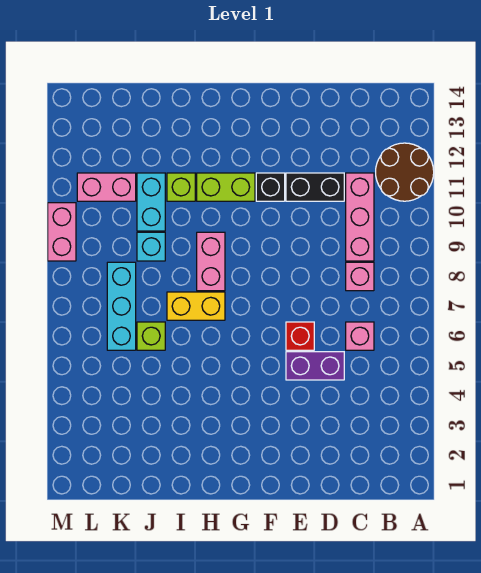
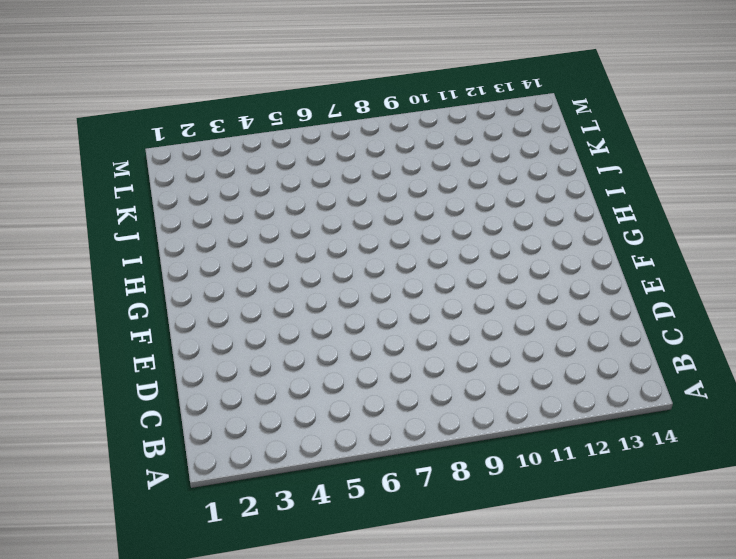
none -> brown 2x2 round brick [376,143,434,201]
none -> pink 1x1 brick [346,322,374,350]
none -> pink 1x1 brick [346,262,374,291]

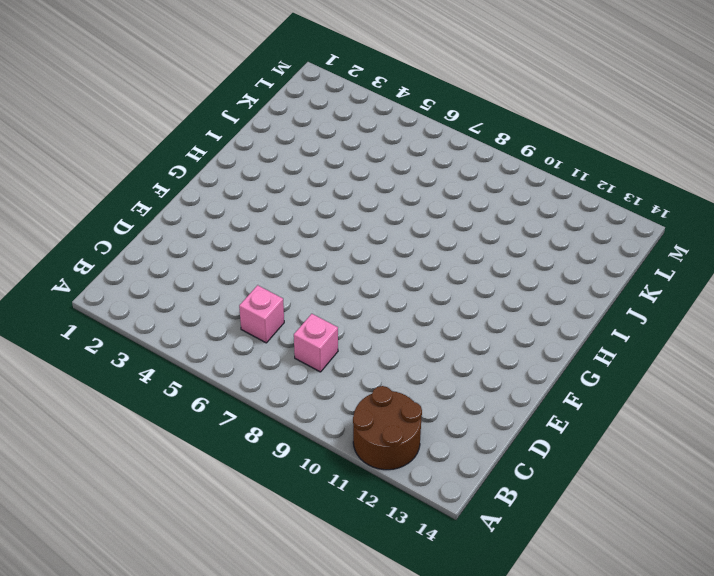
none -> pink 1x3 brick [346,173,374,261]
none -> purple 1x2 brick [286,352,344,380]
none -> black 1x2 brick [286,173,344,201]

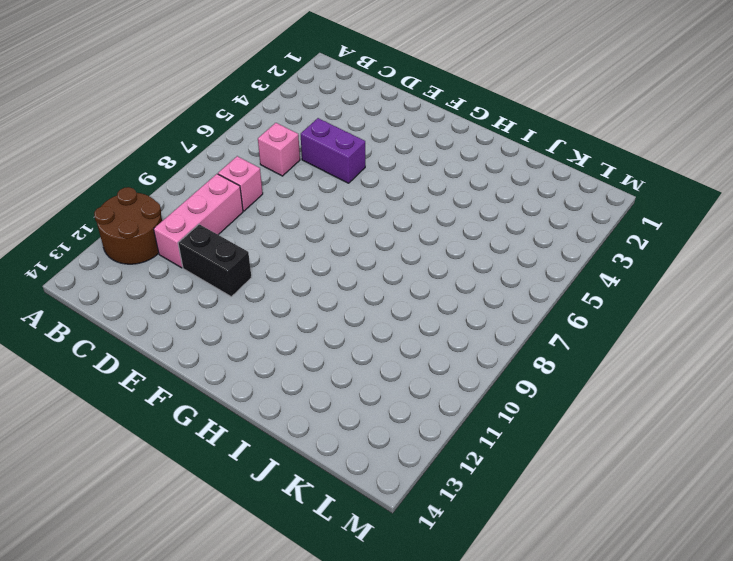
none -> red 1x1 brick [286,322,314,350]
none -> black 1x1 brick [256,173,285,201]
none -> lime 1x2 brick [197,173,255,201]

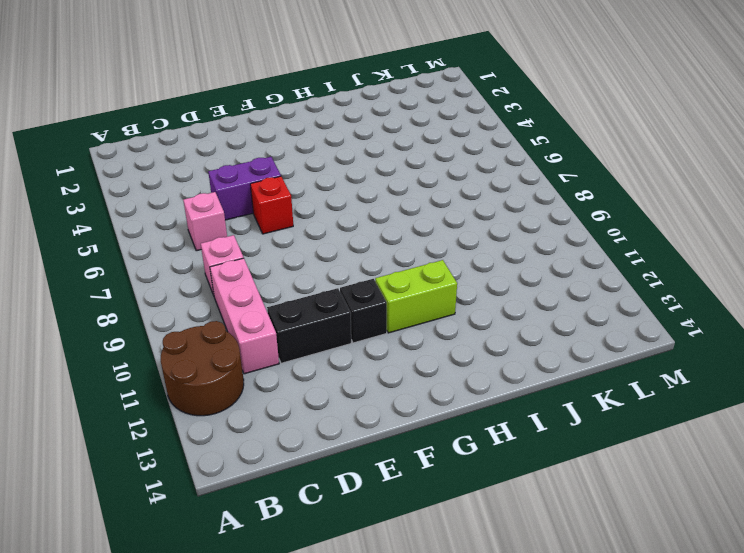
none -> yellow 1x2 brick [167,292,225,320]
none -> pink 1x2 brick [197,232,225,291]
none -> lime 1x1 brick [167,173,195,201]

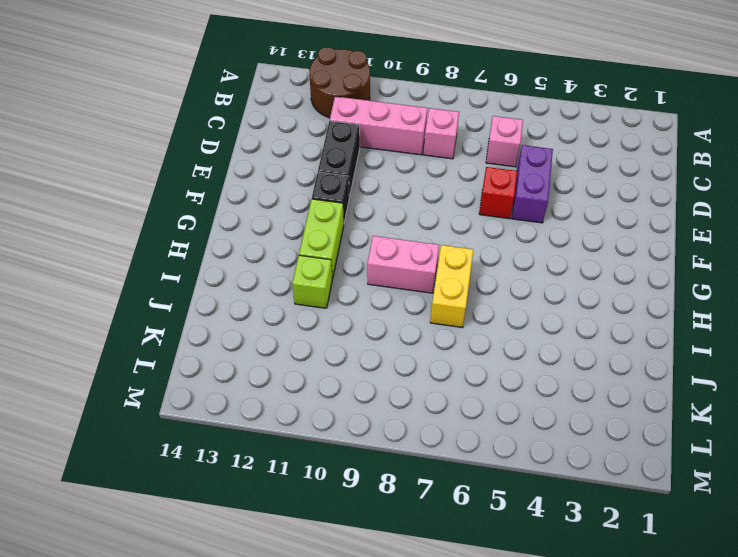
none -> lime 1x1 brick [137,322,165,350]
none -> cyan 1x1 brick [137,232,165,261]
none -> cyan 1x2 brick [137,173,165,231]

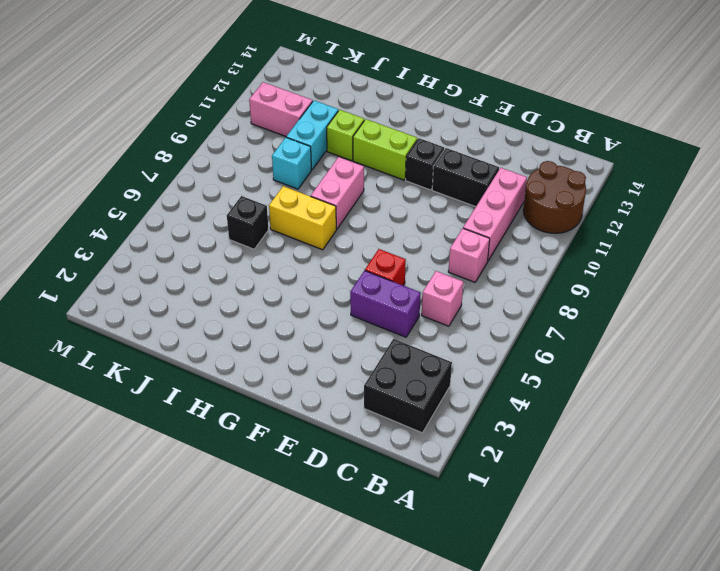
black 2x2 brick [364,339,452,433] -> none
black 1x1 brick [227,196,268,249] -> lime 1x1 brick [137,322,165,350]
none -> cyan 1x3 brick [107,262,136,350]
none -> pink 1x2 brick [48,203,76,261]

